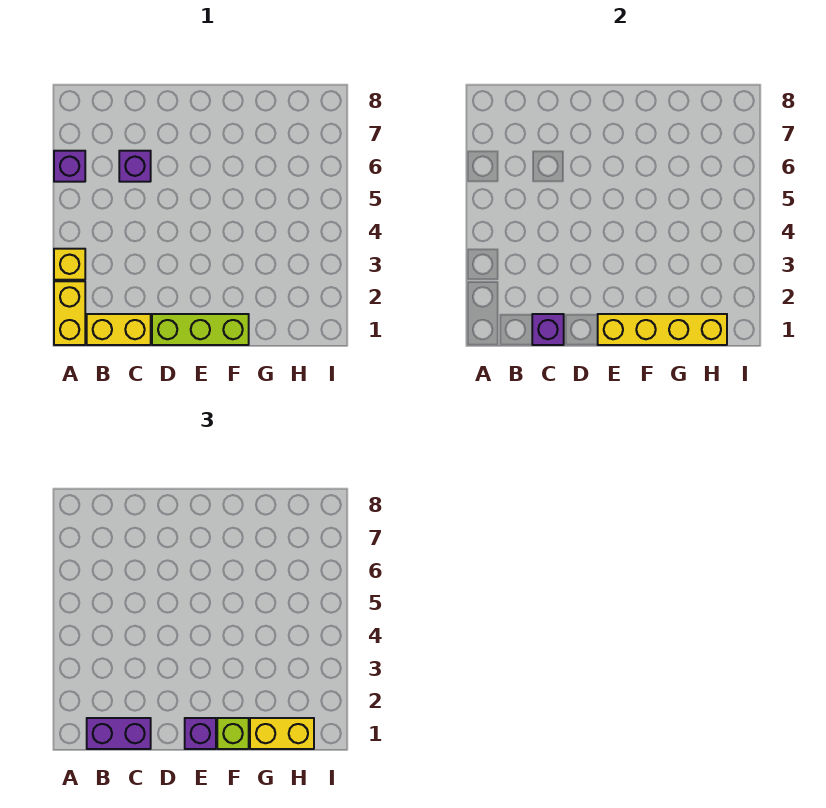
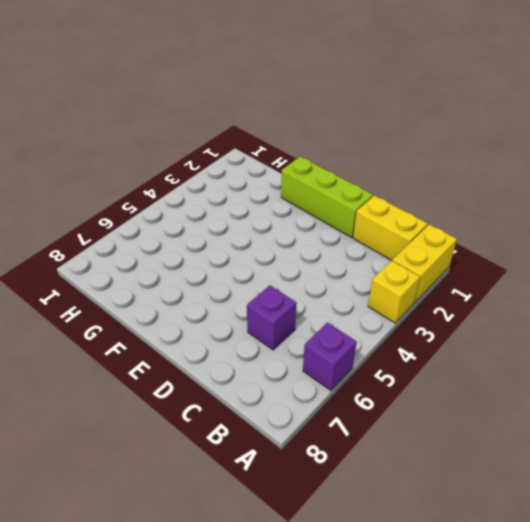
none -> purple 1x1 brick [532,314,564,345]
none -> yellow 1x4 brick [598,314,727,345]
none -> purple 1x2 brick [87,718,151,749]

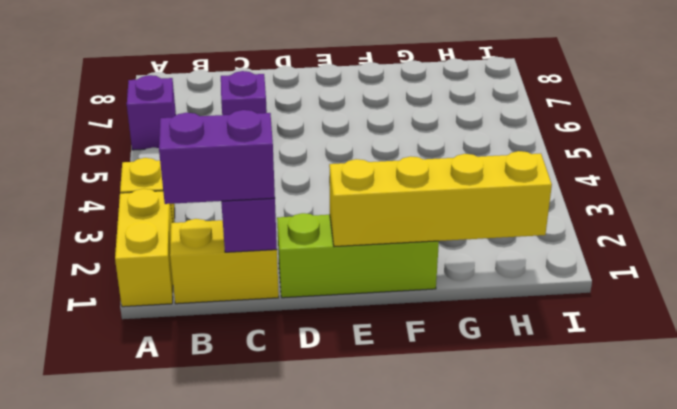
none -> purple 1x1 brick [185,718,216,749]
none -> lime 1x1 brick [217,718,249,749]
none -> yellow 1x2 brick [250,718,314,749]

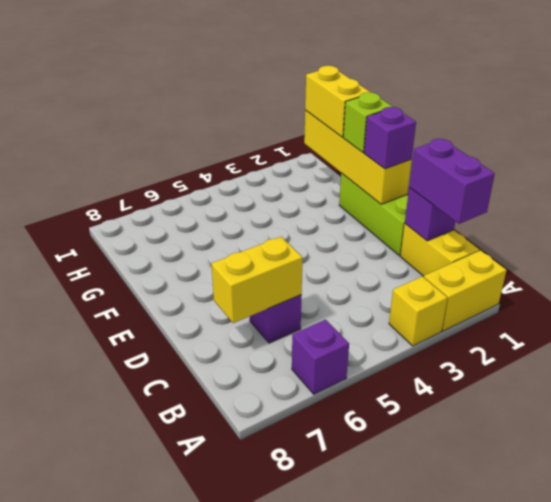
yellow 1x2 brick [212,237,303,323] -> none

